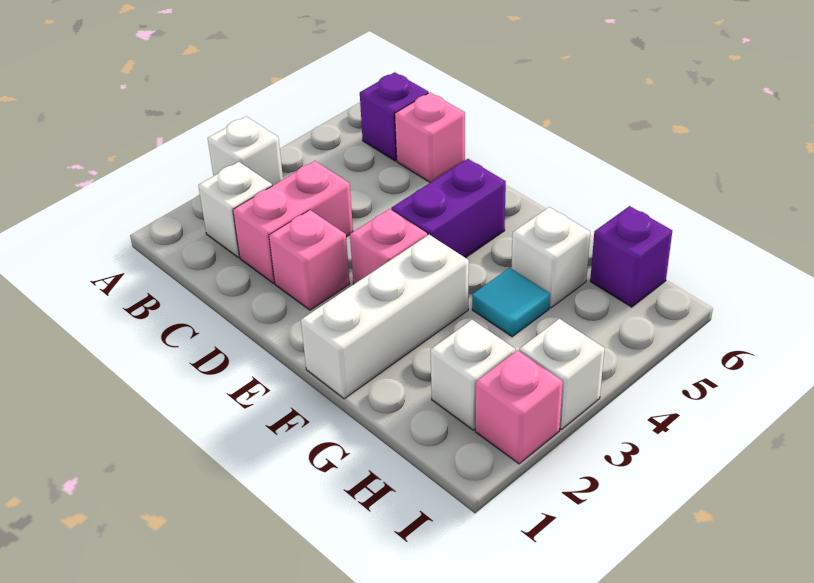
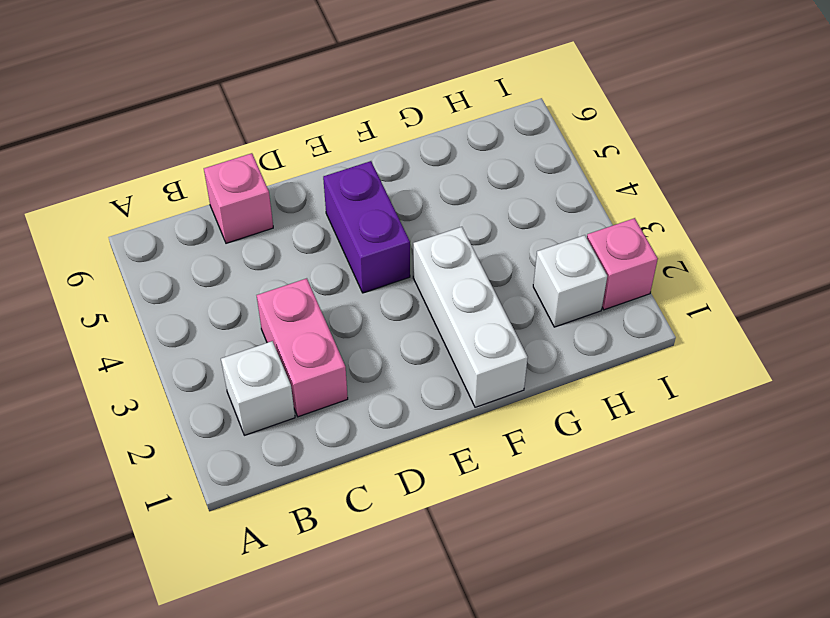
none -> white 1x1 brick [208,116,283,186]
none -> purple 1x1 brick [360,72,428,161]
none -> pink 1x1 brick [269,210,350,310]

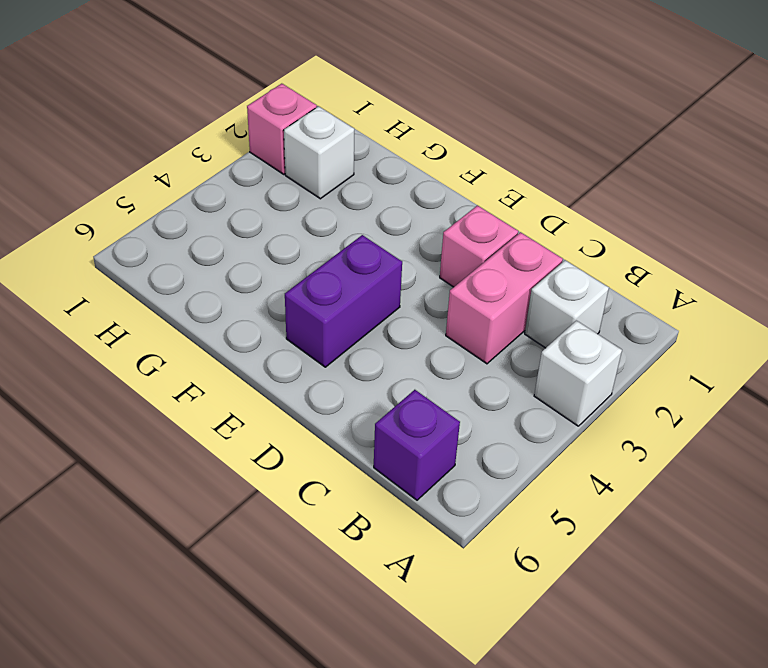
none -> pink 1x1 brick [395,93,465,183]
none -> pink 1x1 brick [350,209,427,284]
none -> white 1x3 brick [301,235,469,399]

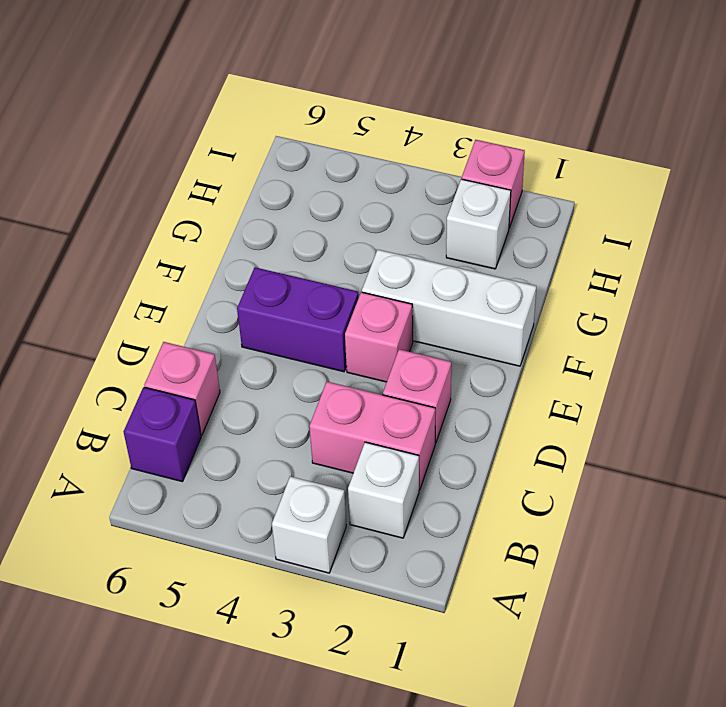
none -> cyan 1x1 tile [472,268,550,337]
none -> white 1x1 brick [511,207,590,308]
none -> purple 1x1 brick [590,206,672,307]

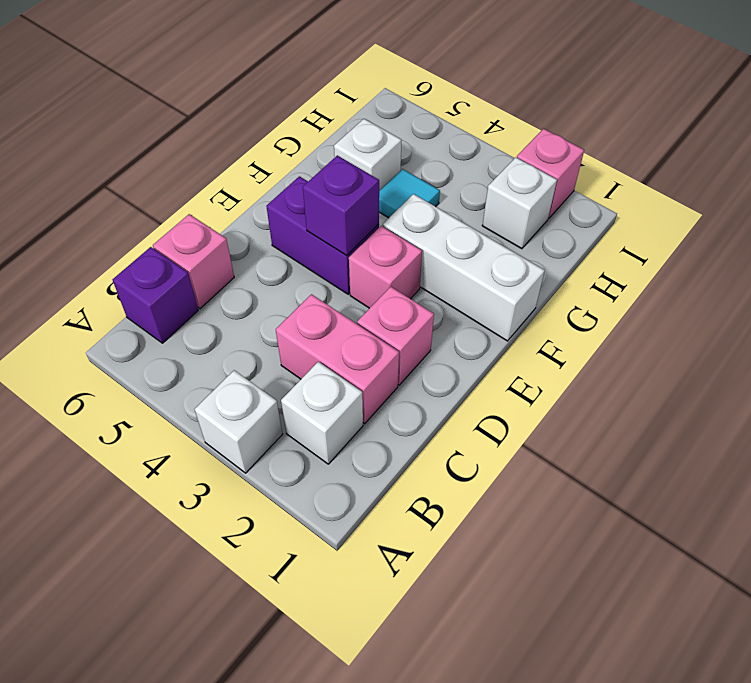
purple 1x1 brick [303,155,379,256] -> purple 1x1 brick moved to [590,206,672,307]
none -> white 1x1 brick [519,319,605,429]

